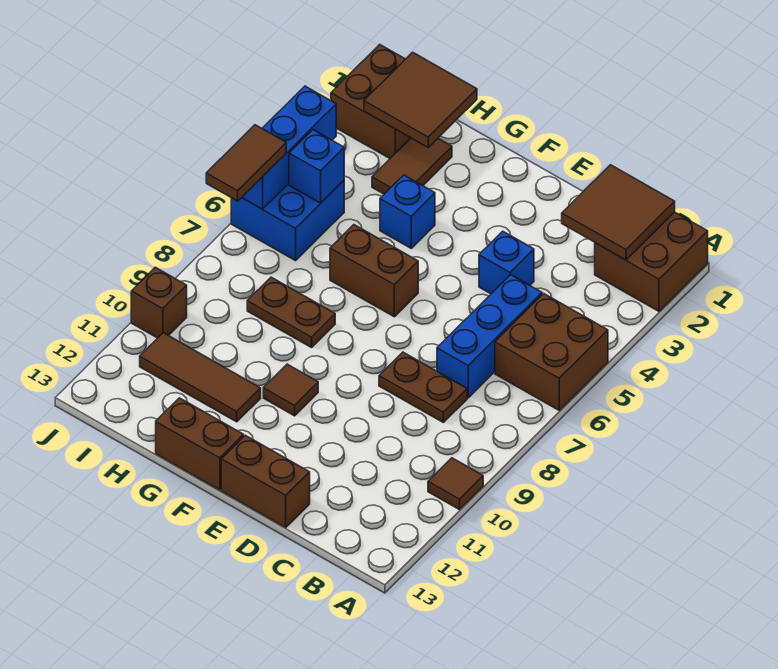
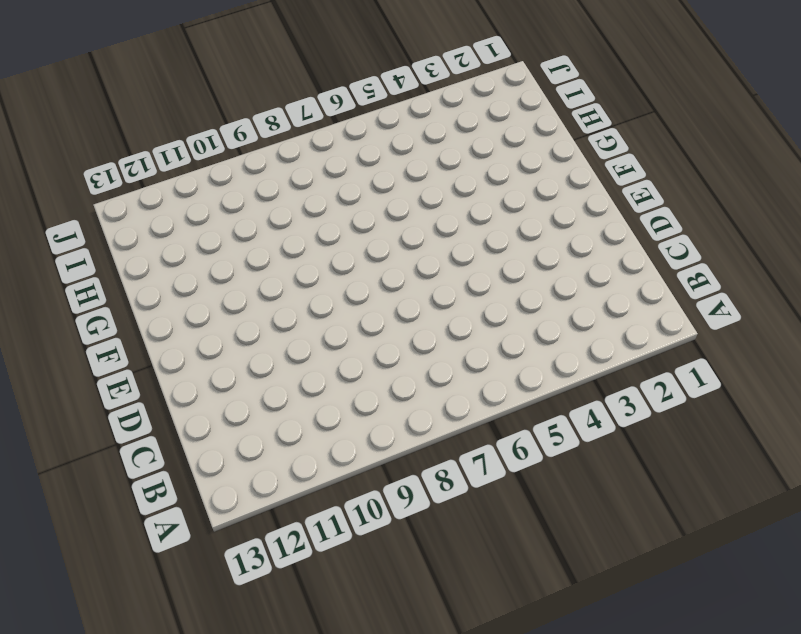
none -> brown 2x2 brick [595,212,708,311]
none -> brown 2x2 brick [495,294,608,410]
none -> brown 1x1 tile [428,458,483,510]

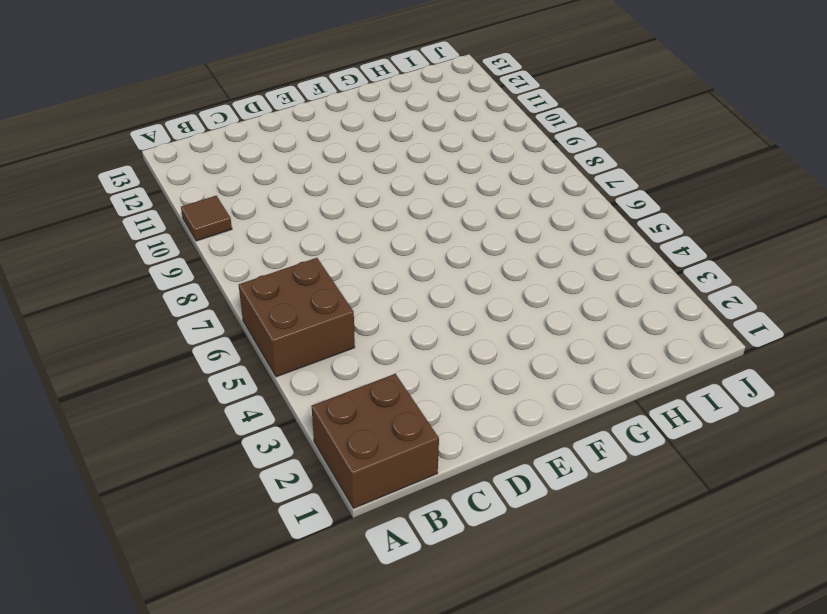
none -> blue 1x3 brick [437,275,542,398]
none -> brown 1x2 plate [379,352,467,422]
none -> blue 1x1 brick [479,231,534,294]

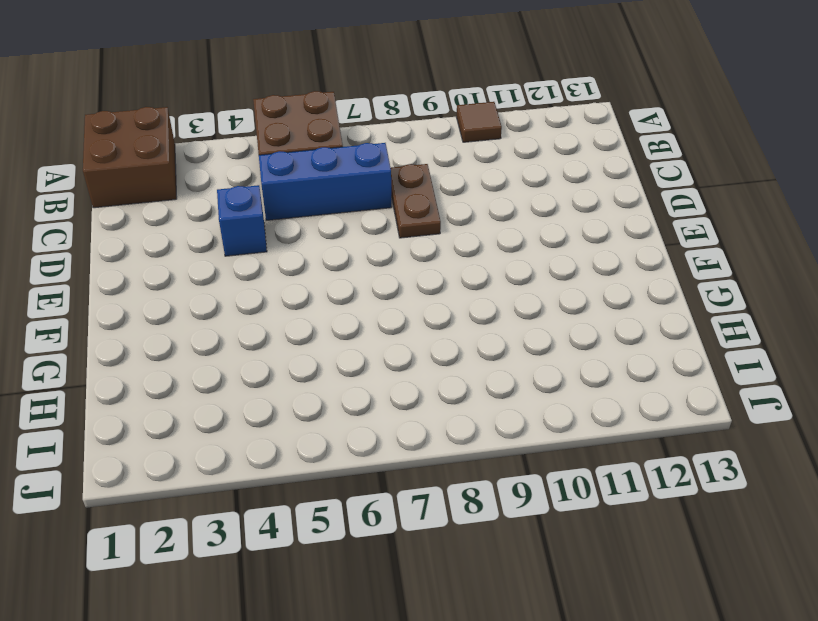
none -> brown 1x2 brick [221,435,310,527]
none -> brown 1x2 brick [330,225,418,317]
none -> brown 1x1 tile [263,364,318,416]

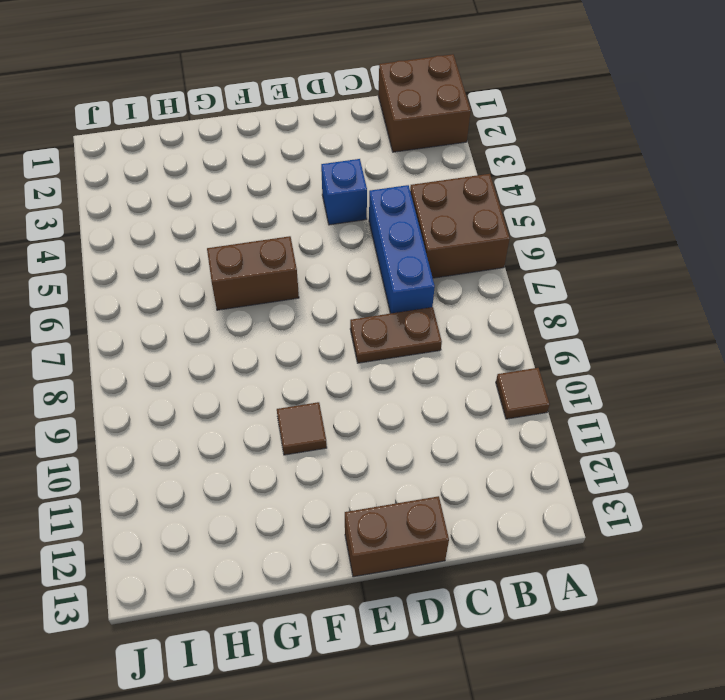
none -> brown 1x2 brick [156,398,244,490]
none -> blue 1x1 brick [380,175,435,248]
none -> brown 1x2 plate [247,277,335,348]

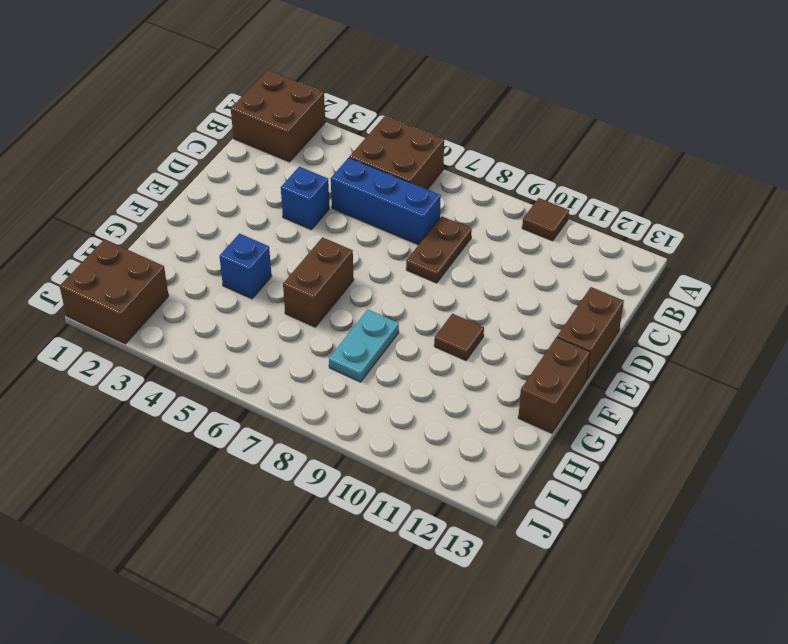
cyan 1x2 plate [329,310,399,382] -> brown 1x2 plate [247,277,335,348]
none -> brown 1x3 tile [140,333,261,422]
none -> brown 1x2 tile [372,138,452,194]
none -> blue 2x2 brick [231,180,344,261]

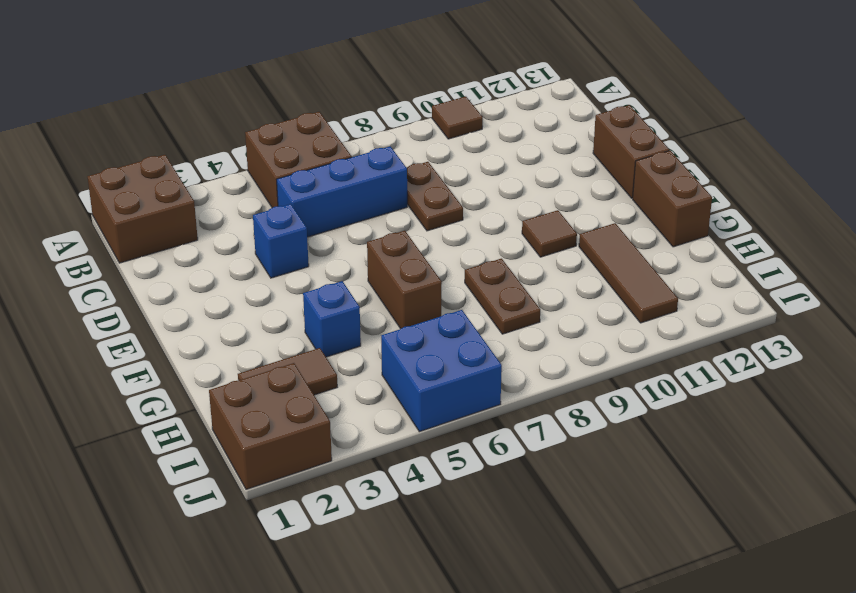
none -> brown 1x1 brick [131,267,187,338]
none -> brown 2x2 tile [562,165,675,260]
none -> brown 2x2 tile [364,52,477,147]

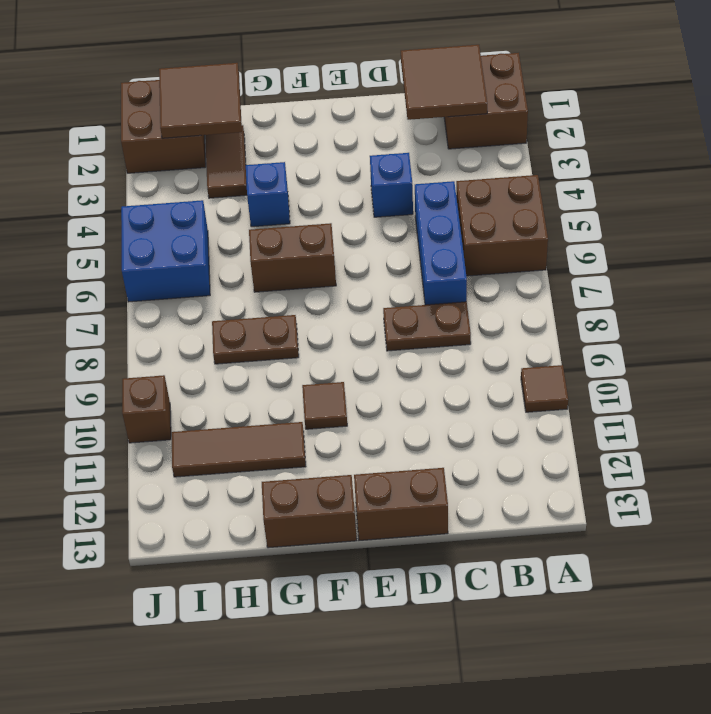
none -> blue 1x1 brick [289,130,344,203]
none -> blue 1x3 brick [242,86,336,209]
none -> brown 1x2 tile [206,125,286,201]

